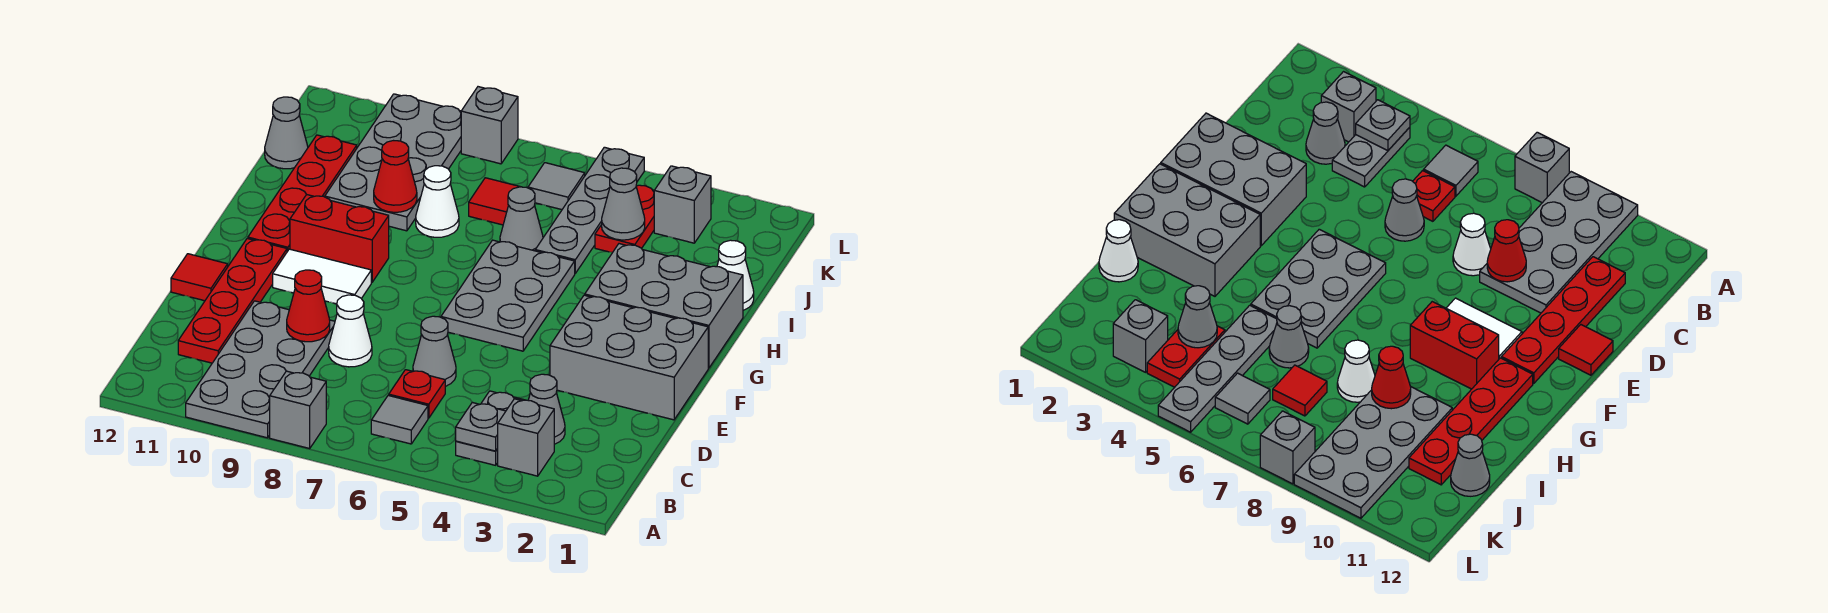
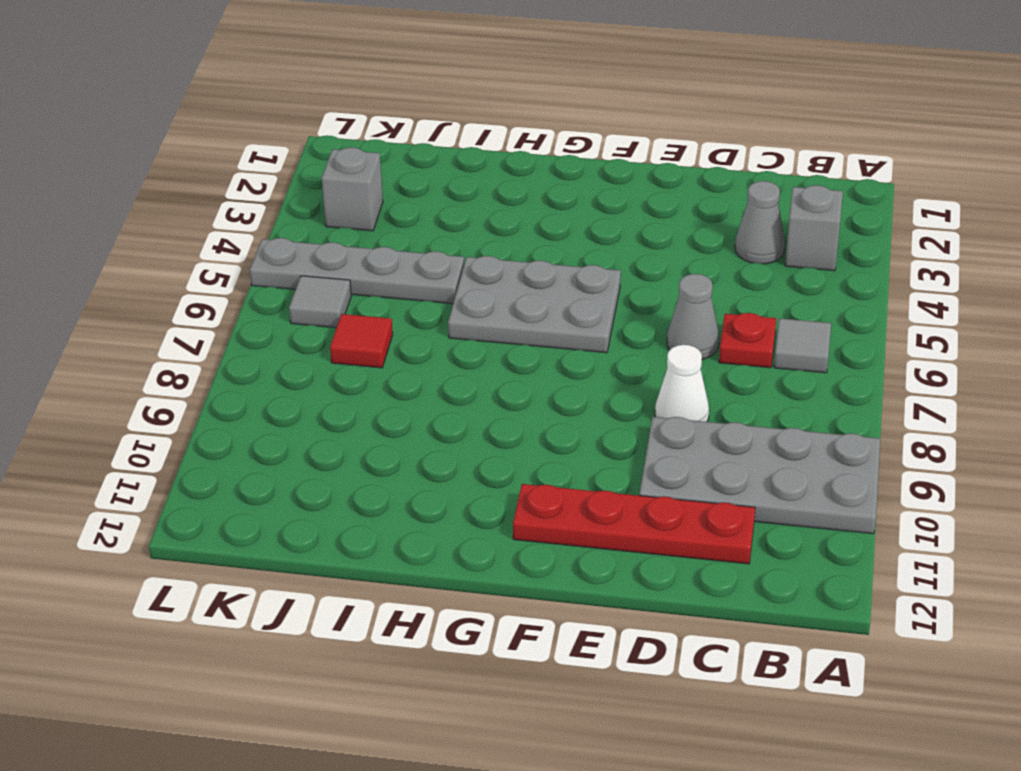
none -> grey 1x1 brick [270,371,326,448]
none -> grey 1x2 plate [456,391,523,465]
none -> grey 2x3 brick [550,295,708,420]
none -> red 1x1 tile [171,254,228,301]

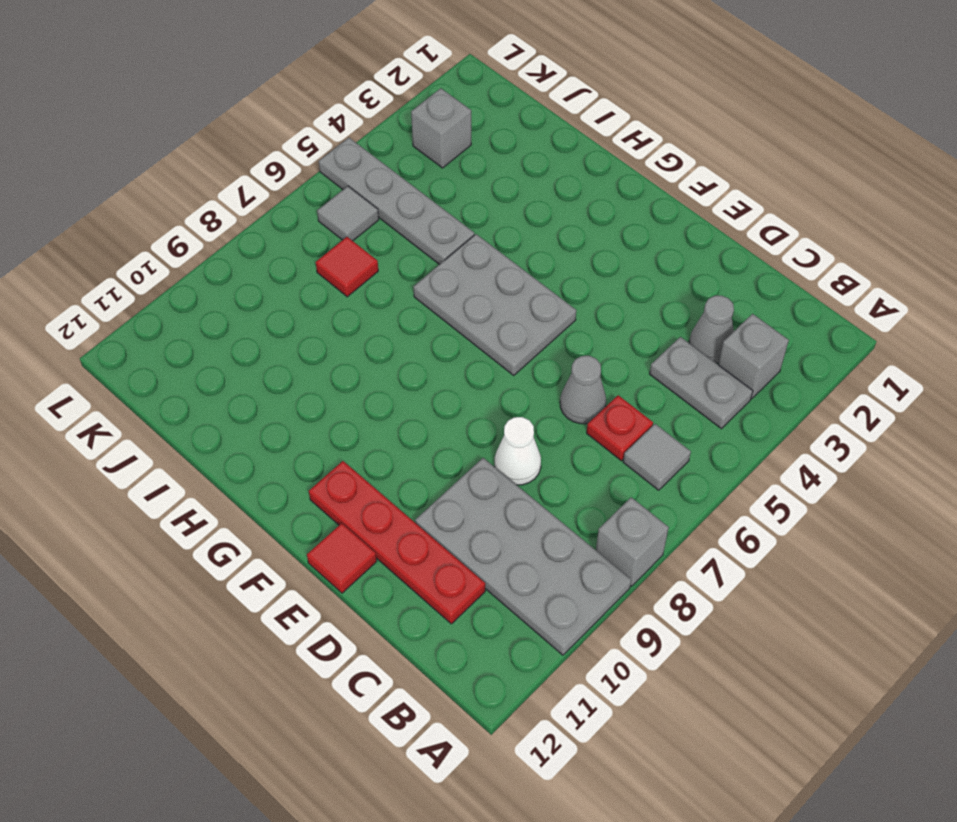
none -> grey 2x3 brick [550,295,708,420]
none -> white 1x2 tile [273,249,371,304]
none -> grey 2x3 brick [585,244,743,368]
none -> red 1x2 brick [290,195,389,283]

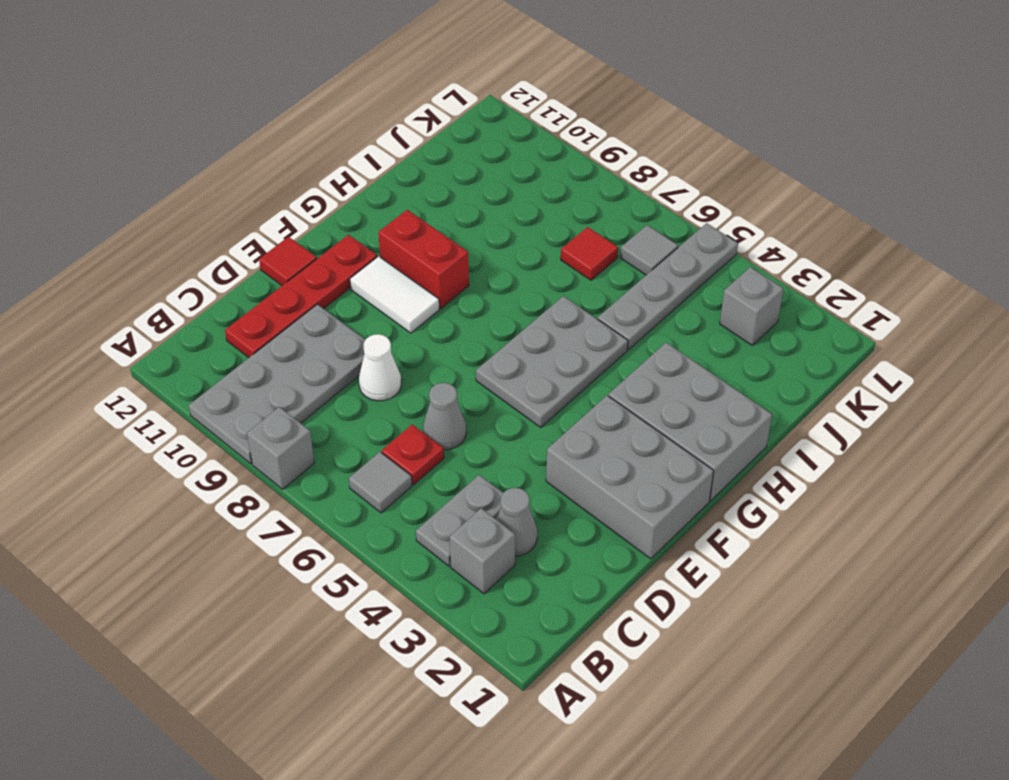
none -> red 1x4 plate [248,135,357,252]
none -> white 1x1 cone [717,240,754,310]
none -> grey 1x1 cone [500,187,543,251]
none -> white 1x1 cone [416,166,459,237]

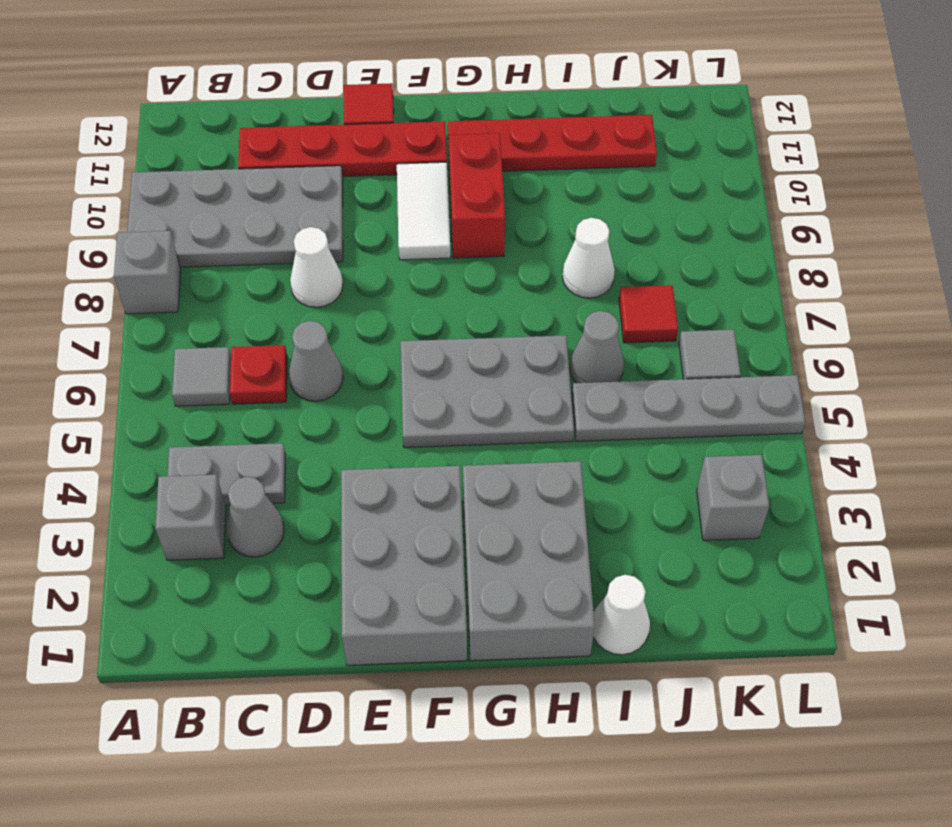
none -> grey 2x4 plate [325,94,461,231]
none -> red 1x2 plate [595,185,654,253]
none -> grey 1x1 cone [265,97,308,169]
none -> grey 1x1 brick [461,87,518,164]

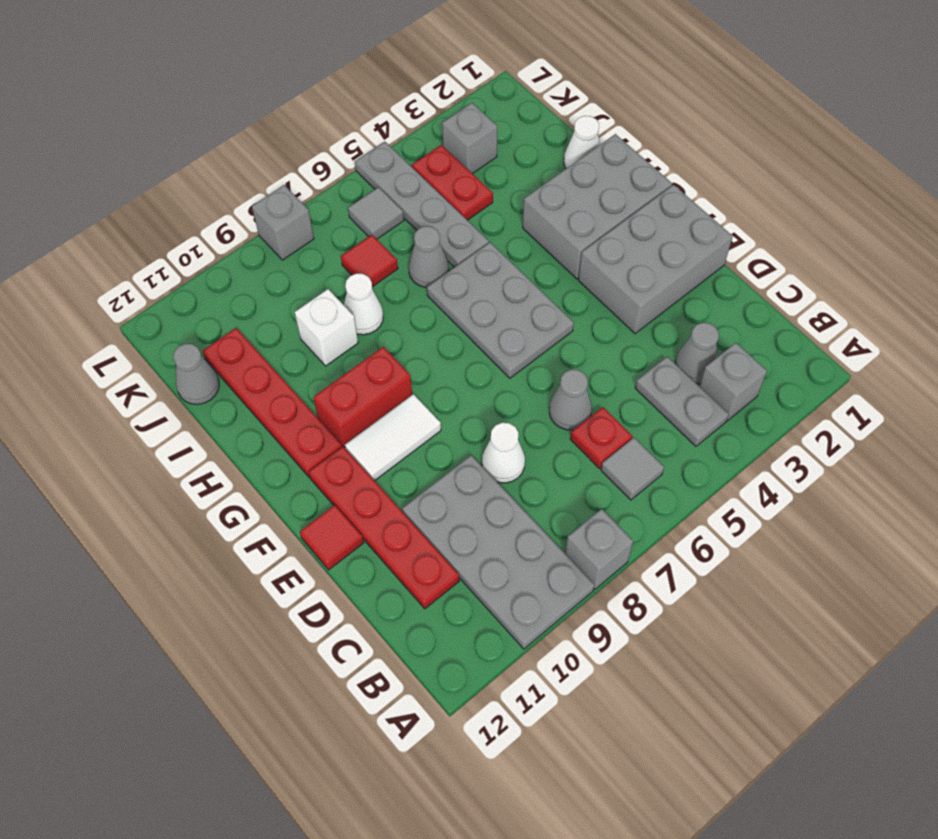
white 1x1 brick [295,289,358,366] -> grey 2x4 plate [325,94,461,231]
none -> grey 1x1 plate [456,402,506,451]
none -> red 1x1 cone [287,270,330,342]
none -> red 1x1 cone [374,141,417,212]
none -> grey 1x1 cone [602,168,645,240]

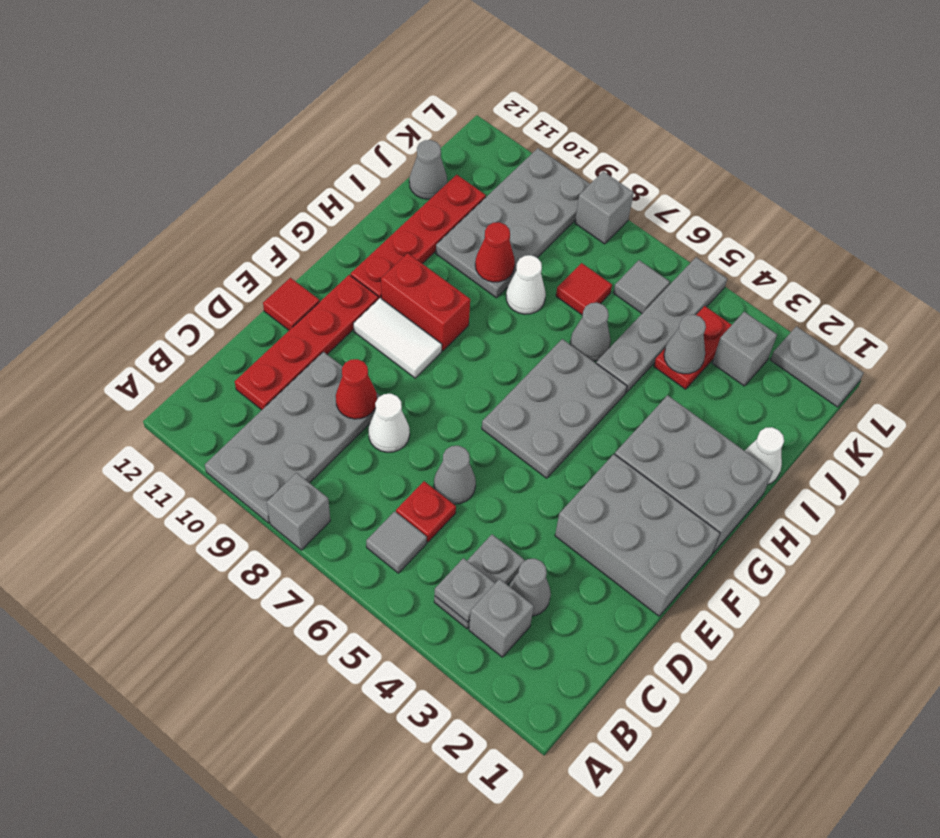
grey 1x2 plate [771,326,863,407] -> none

